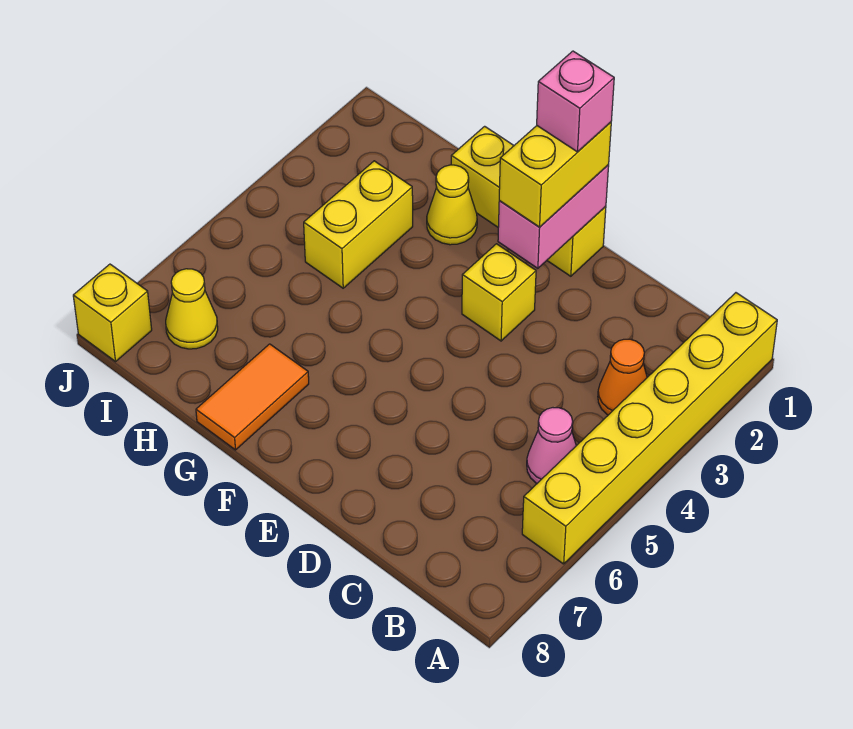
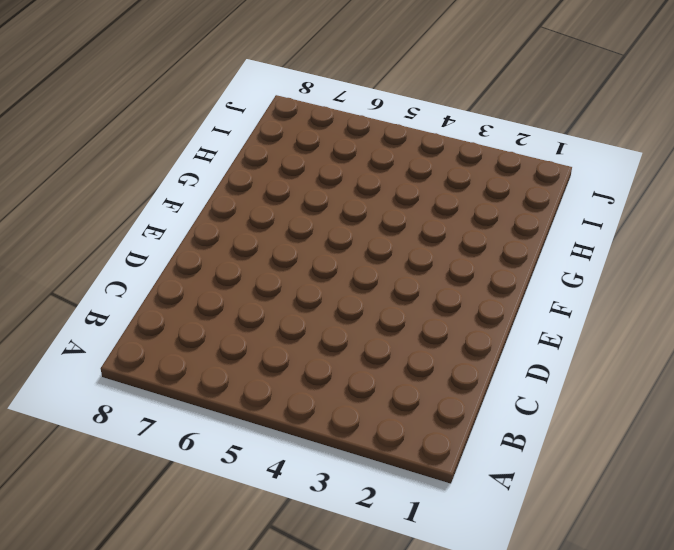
none -> yellow 1x6 brick [522,293,777,564]
none -> orange 1x1 cone [598,339,647,415]
none -> pink 1x1 cone [527,408,576,483]

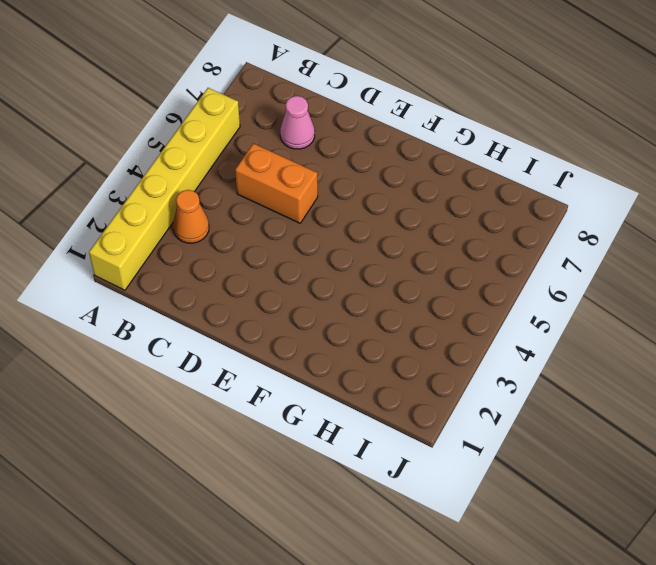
orange 1x2 brick [235,143,318,223] -> none
pink 1x1 cone [280,96,315,149] -> pink 1x1 cone moved to [527,408,576,483]
none -> yellow 1x3 brick [451,126,606,276]
none -> yellow 1x1 brick [462,244,536,341]
none -> yellow 1x1 cone [427,165,477,245]

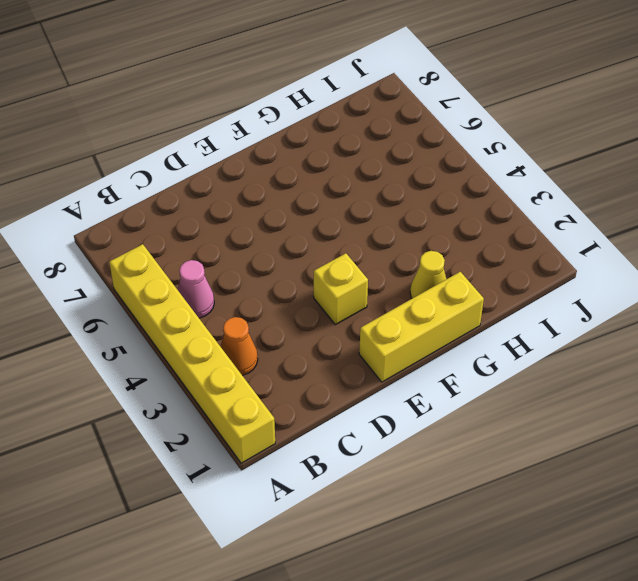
none -> orange 1x2 tile [196,344,309,450]
none -> yellow 1x2 brick [304,161,413,288]
none -> yellow 1x1 cone [166,269,218,349]

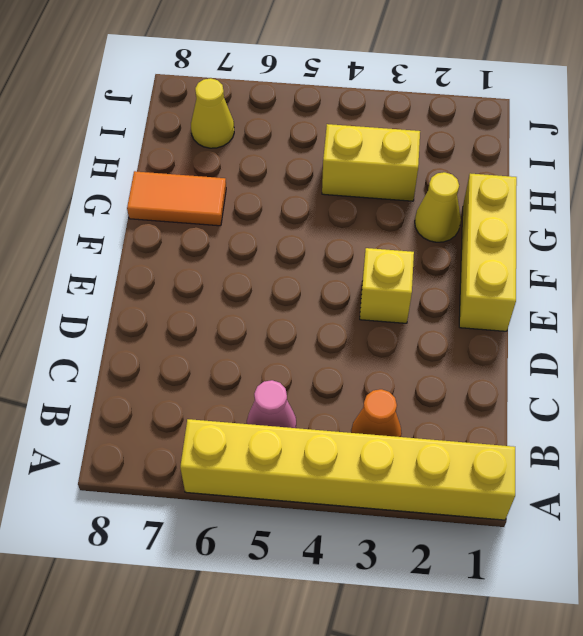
none -> yellow 1x1 brick [73,264,152,361]
none -> pink 1x2 brick [498,165,609,268]
none -> yellow 1x2 brick [499,122,611,227]

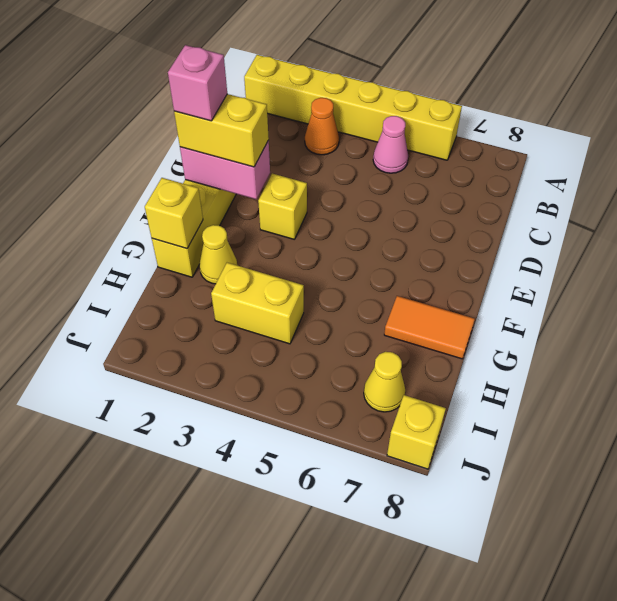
yellow 1x1 brick [145,178,203,249] -> none

